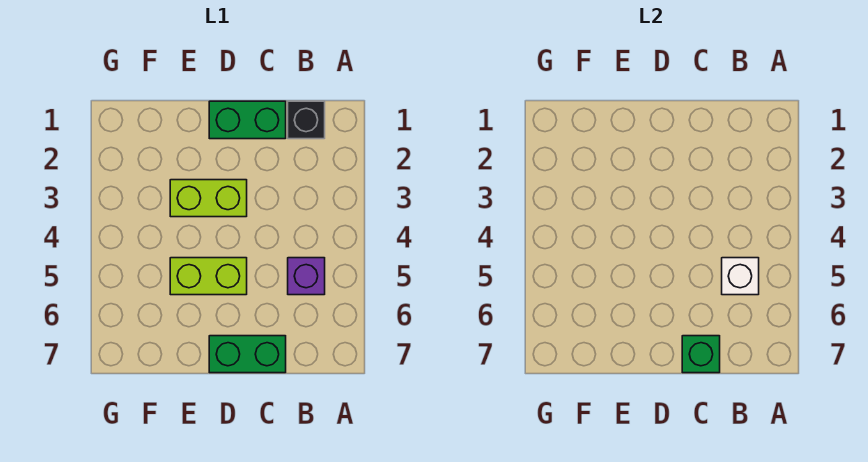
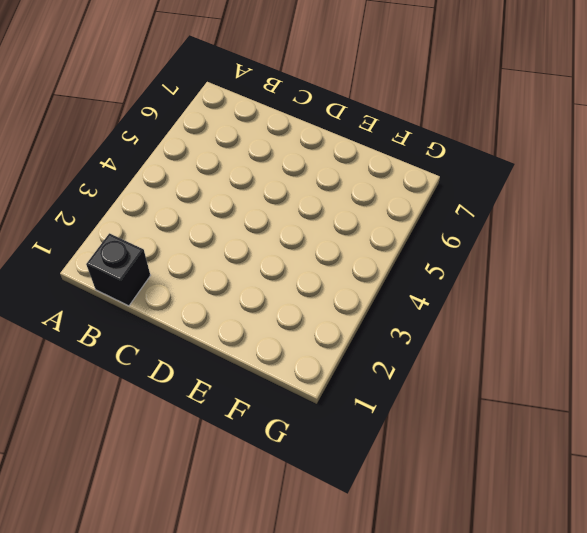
none -> purple 1x1 brick [288,258,325,295]
none -> green 1x2 brick [209,101,286,139]

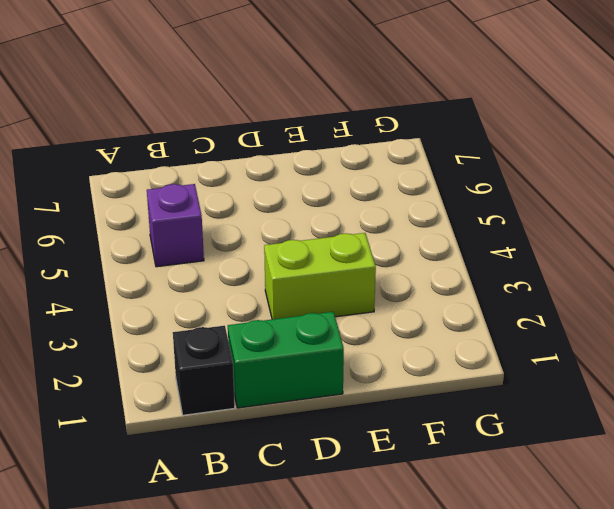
none -> green 1x2 brick [209,336,286,373]
none -> lime 1x2 brick [170,258,247,295]

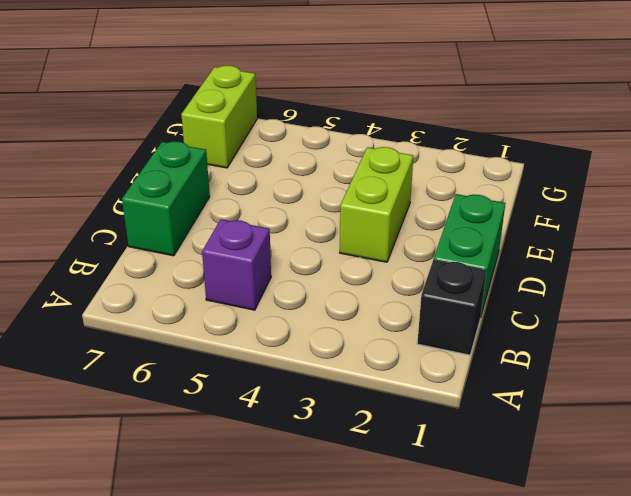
lime 1x2 brick [181,66,257,168] -> lime 1x2 brick moved to [170,258,247,295]
none -> white 1x1 brick [722,258,759,295]
none -> green 1x1 brick [682,336,720,373]

